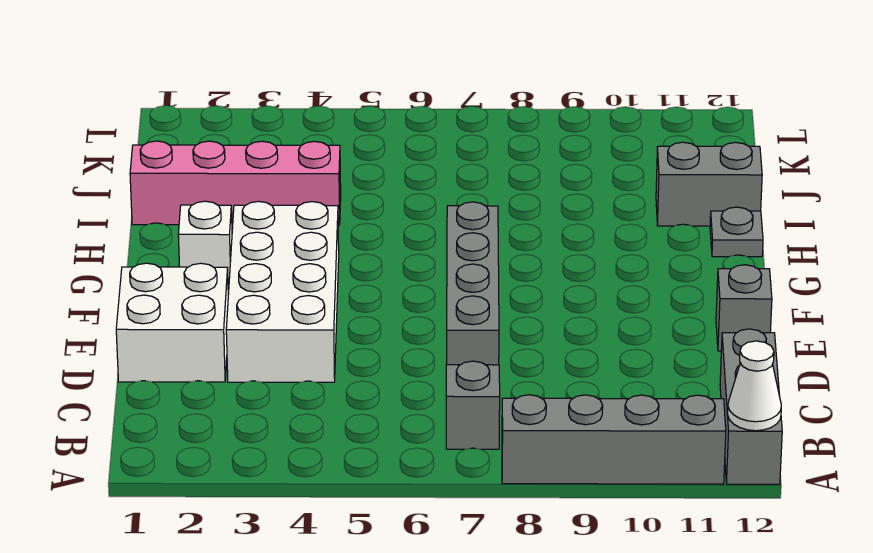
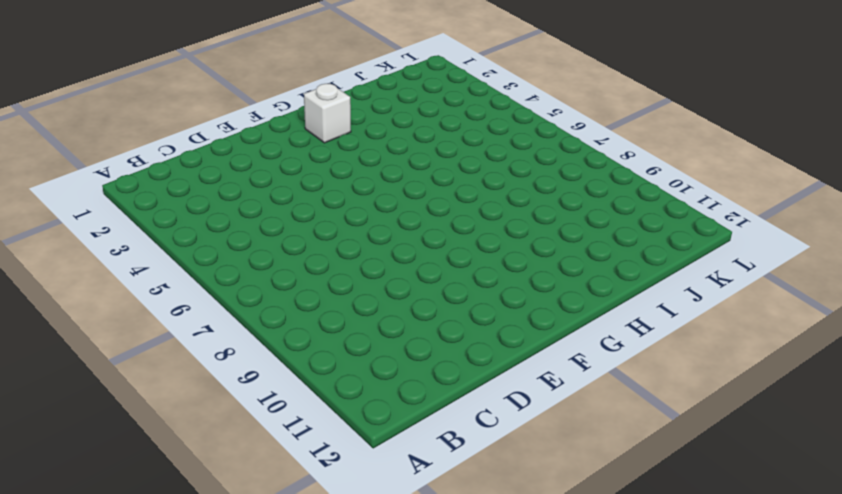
none -> grey 1x4 brick [502,395,726,484]
none -> grey 1x3 brick [720,329,782,484]
none -> grey 1x1 brick [446,361,500,449]

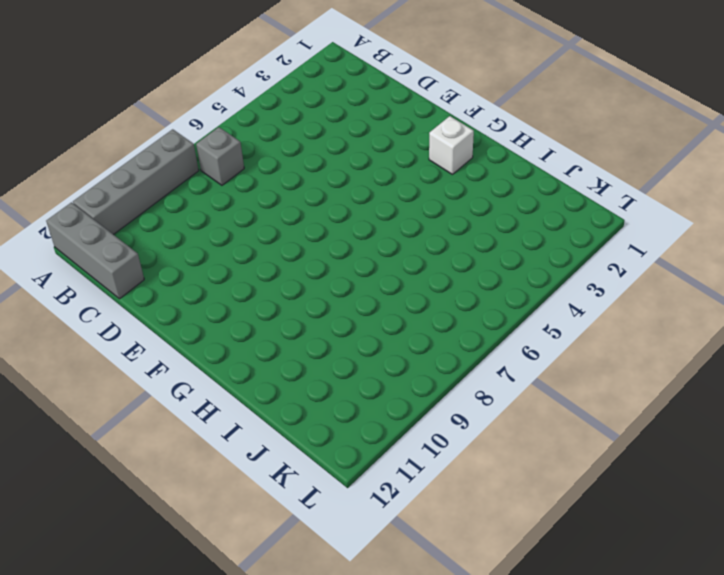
none -> white 2x2 brick [116,263,228,382]
none -> white 2x4 brick [226,201,339,382]
none -> grey 1x4 brick [447,202,499,365]

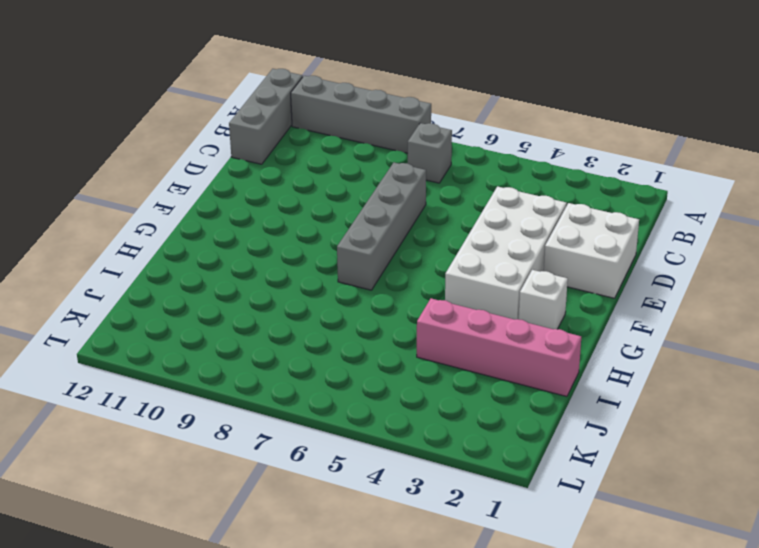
none -> grey 1x1 brick [716,265,772,351]
none -> grey 1x1 plate [710,207,763,257]
none -> grey 1x2 brick [656,142,762,226]

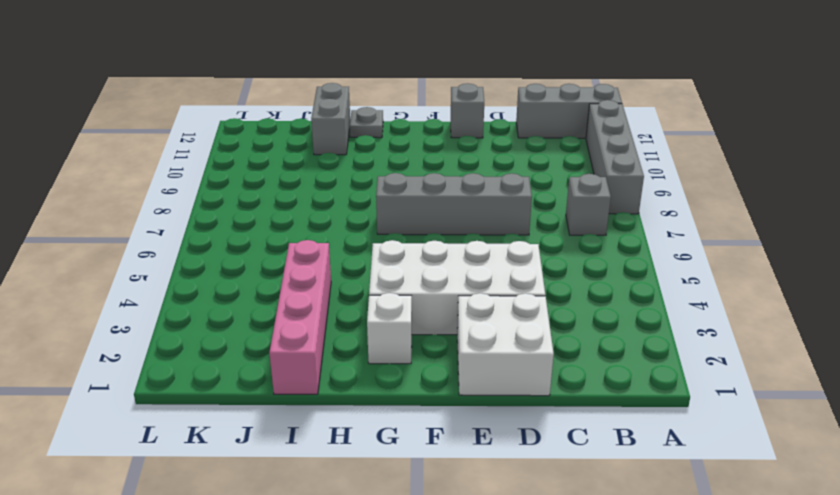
none -> white 1x1 cone [728,341,781,431]

